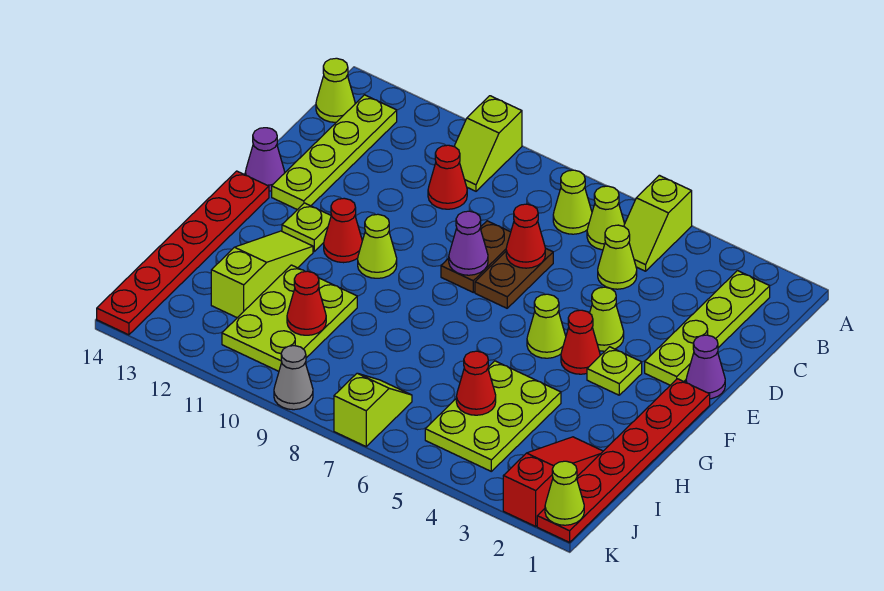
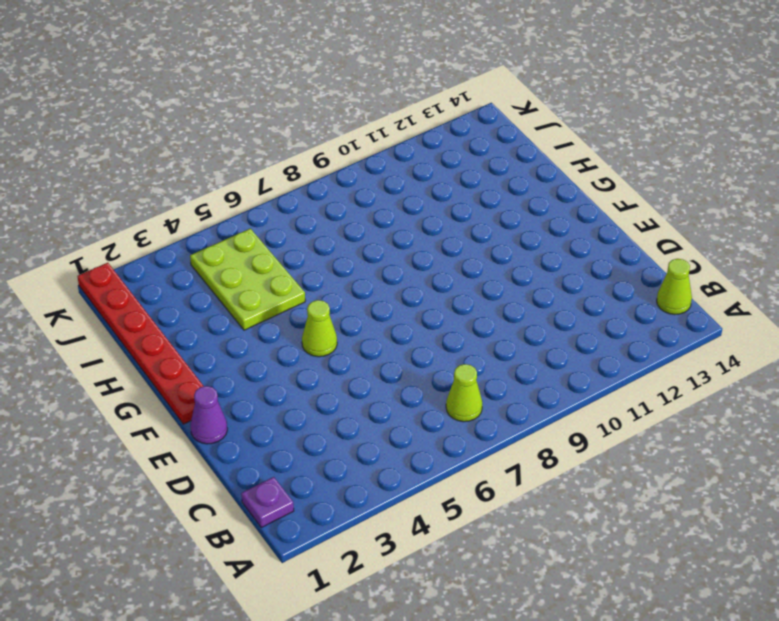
purple 1x1 plate [241,477,294,528] -> none
none -> lime 1x2 slope [624,175,692,271]
none -> lime 1x2 slope [454,96,522,191]
none -> lime 1x4 plate [645,271,770,385]
none -> lime 1x1 cone [587,186,624,250]

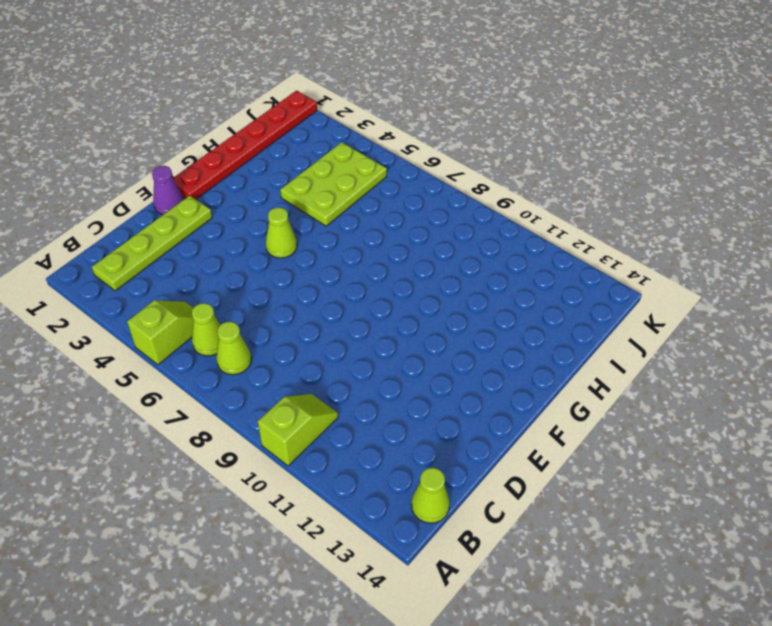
none -> lime 1x4 plate [272,95,397,210]
none -> lime 1x1 cone [598,225,637,289]
none -> red 1x1 cone [428,145,467,209]
none -> brown 1x2 plate [475,248,553,308]

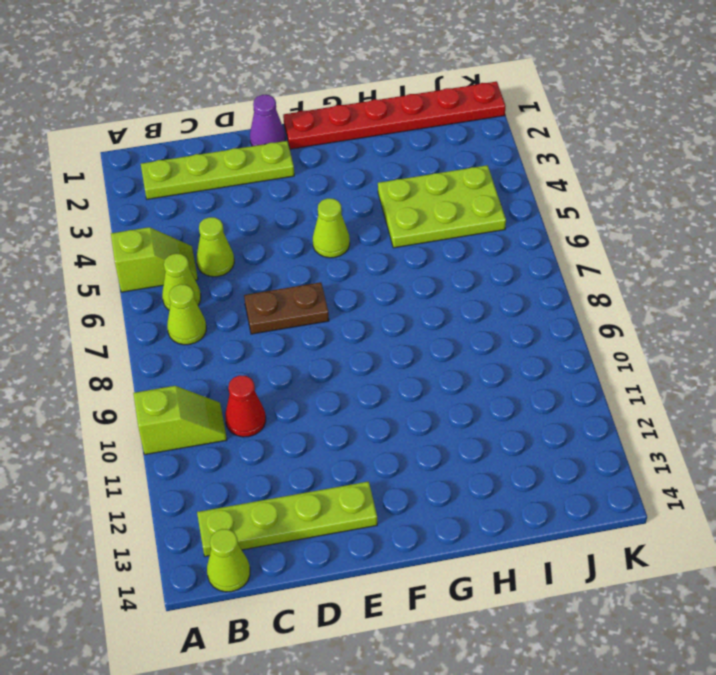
none -> brown 1x2 plate [441,221,511,292]
none -> lime 1x1 cone [590,287,624,351]
none -> purple 1x1 cone [245,128,285,191]
none -> lime 1x1 plate [587,347,642,395]

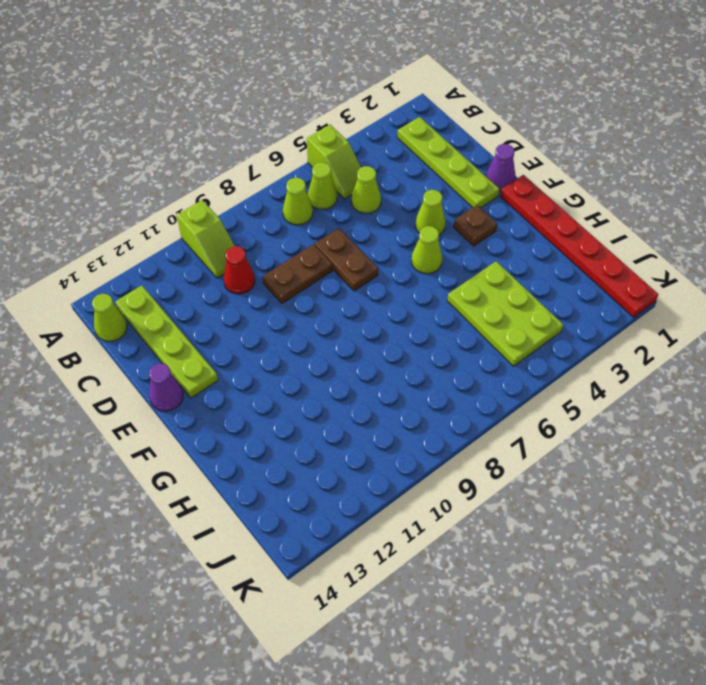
brown 1x2 plate [263,244,333,303] -> brown 1x2 plate turned to [441,221,511,292]
brown 1x1 plate [454,205,497,246] -> lime 1x1 plate [587,347,642,395]
none -> red 1x1 cone [561,310,600,374]
none -> lime 1x1 cone [358,214,397,278]
none -> red 1x1 cone [324,198,362,263]
none -> lime 1x1 plate [282,203,331,251]

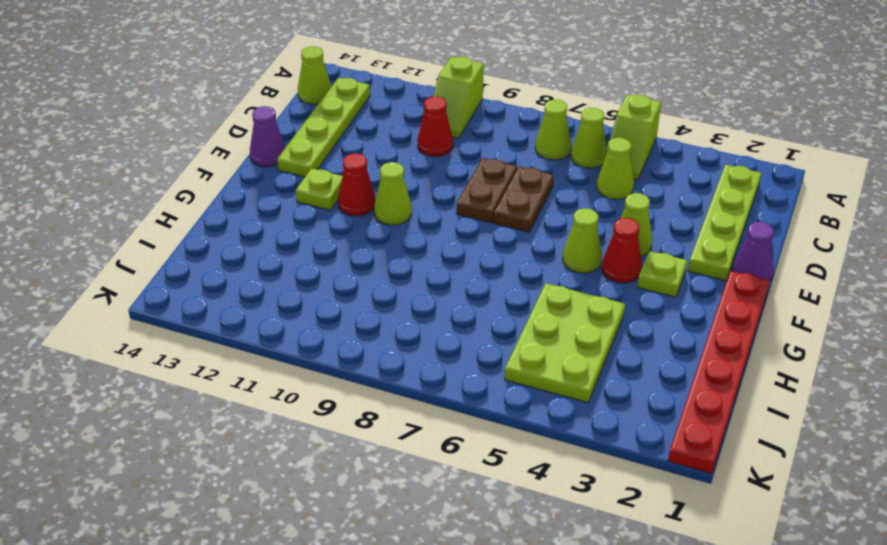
none -> red 1x6 plate [97,171,269,335]
none -> lime 1x3 slope [211,231,313,318]
none -> lime 2x3 plate [222,265,357,371]
none -> red 1x3 slope [503,437,603,526]

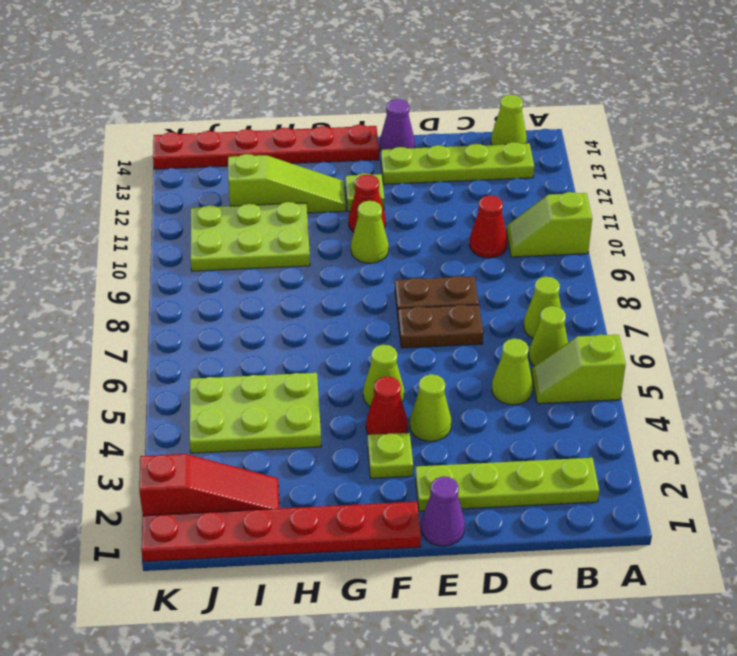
none -> lime 1x2 slope [334,373,412,446]
none -> grey 1x1 cone [274,346,313,410]
none -> red 1x1 cone [506,204,545,268]
none -> purple 1x1 cone [449,211,488,275]

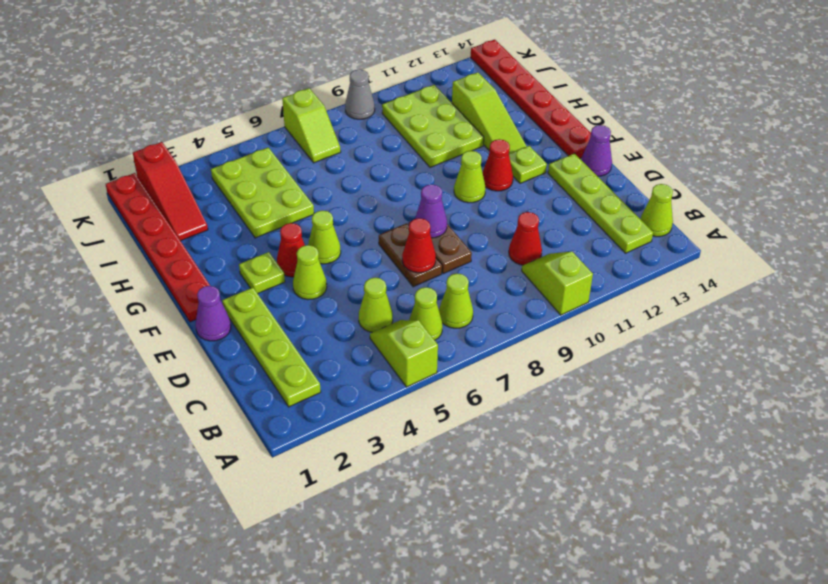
none -> red 1x1 cone [456,351,496,415]
none -> red 1x1 cone [287,271,326,335]
none -> lime 1x1 cone [545,461,584,525]

